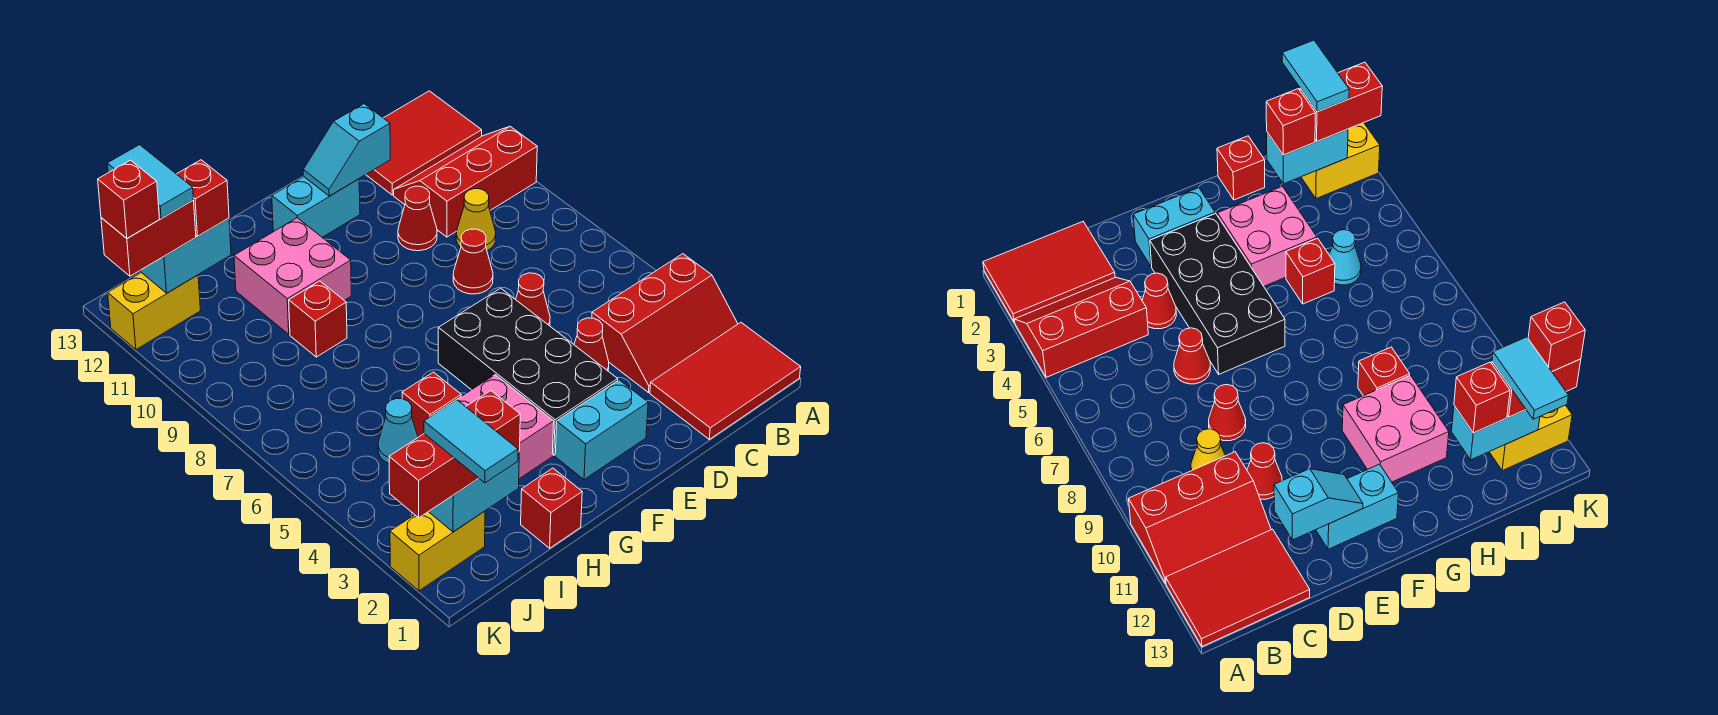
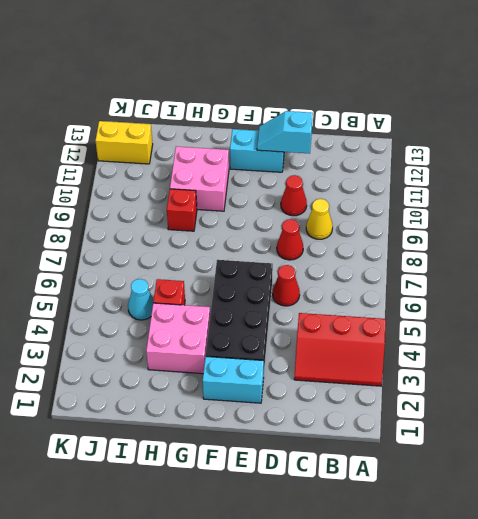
none -> red 2x3 tile [650,322,801,439]
none -> red 2x3 slope [394,126,537,237]
none -> red 2x3 tile [366,91,482,195]
none -> red 1x1 cone [574,318,609,371]

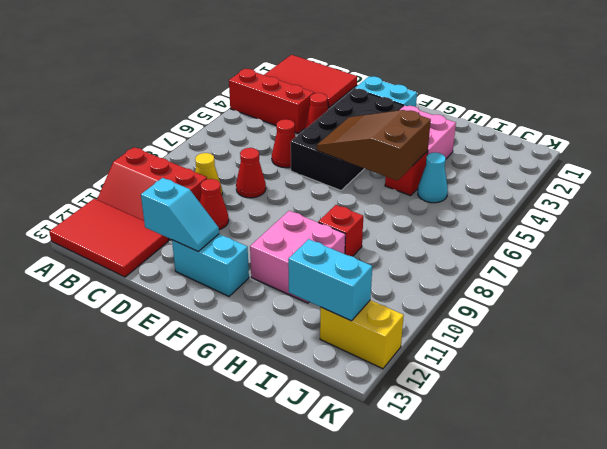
brown 2x3 slope [317,110,431,181] -> none
none -> red 1x1 brick [521,468,582,548]
none -> yellow 1x2 brick [390,511,485,591]
none -> cyan 1x2 brick [429,452,519,532]
none -> red 1x1 brick [466,391,520,452]

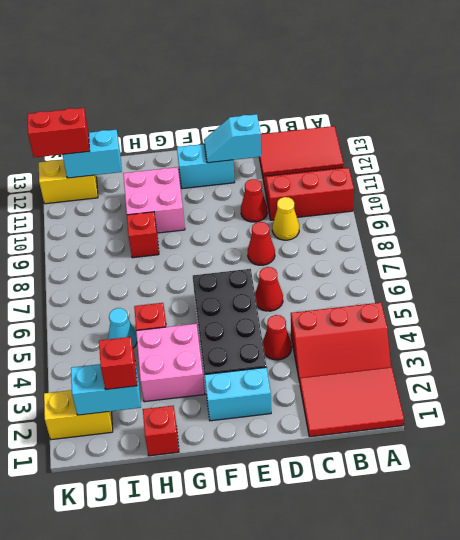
none -> red 1x1 brick [177,160,229,236]
none -> red 1x2 brick [389,434,479,518]
none -> cyan 1x2 tile [424,400,518,483]
none -> cyan 1x2 tile [107,145,193,218]

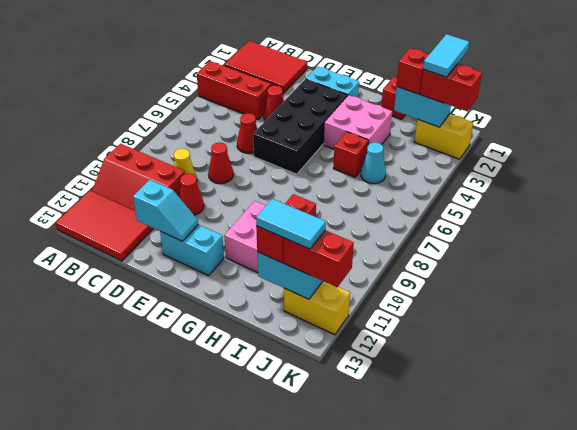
cyan 1x2 tile [256,199,326,249] -> cyan 1x2 tile turned to [107,145,193,218]
none -> red 1x1 brick [98,160,160,238]

